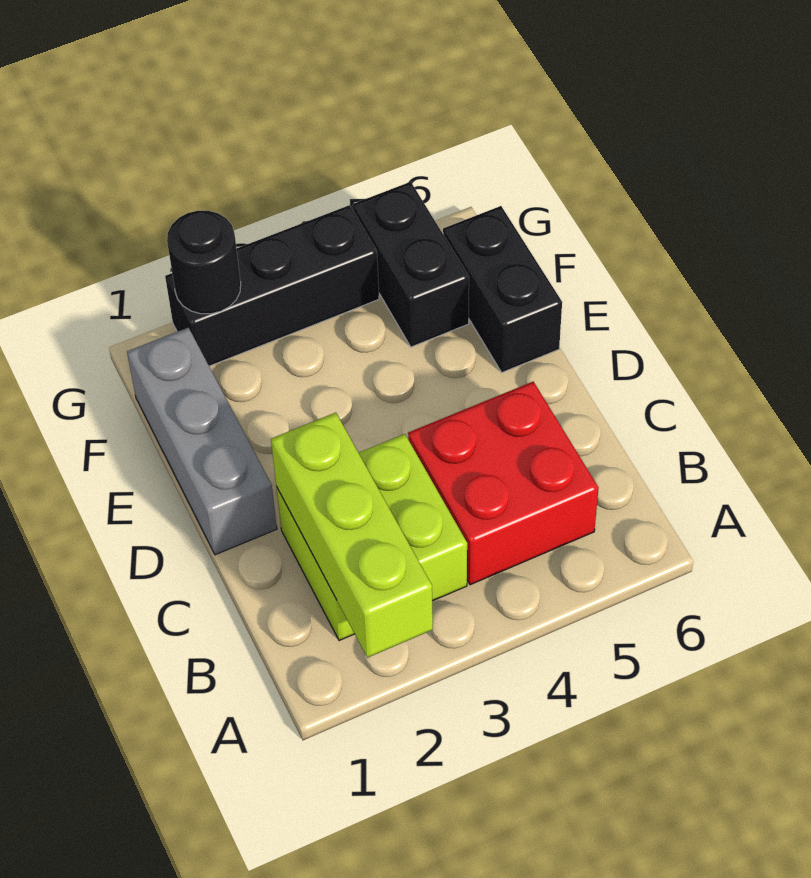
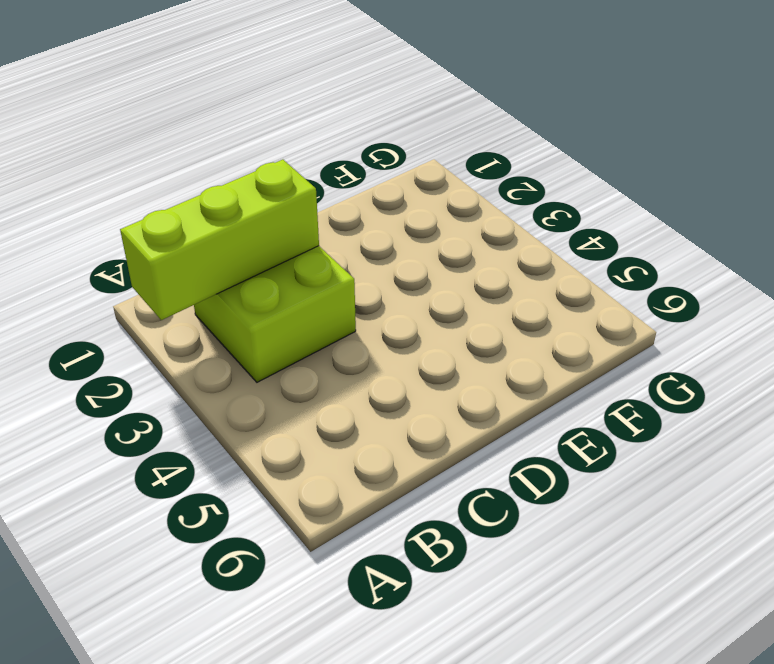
none -> red 2x2 brick [408,382,598,585]
none -> grey 1x3 brick [127,328,277,555]

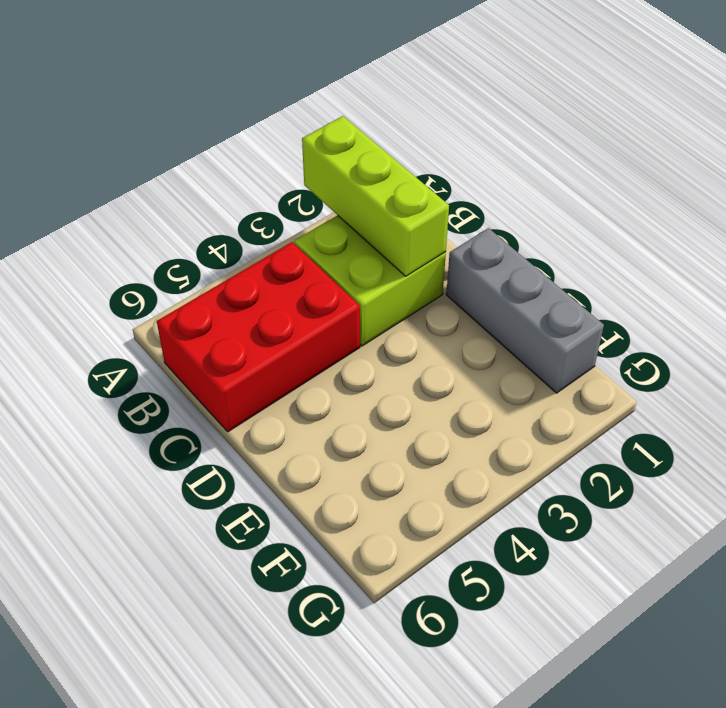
red 2x3 brick [157,242,360,432] -> red 2x2 brick [408,382,598,585]
none -> black 1x2 brick [443,206,562,372]
none -> black 1x2 brick [353,182,469,347]

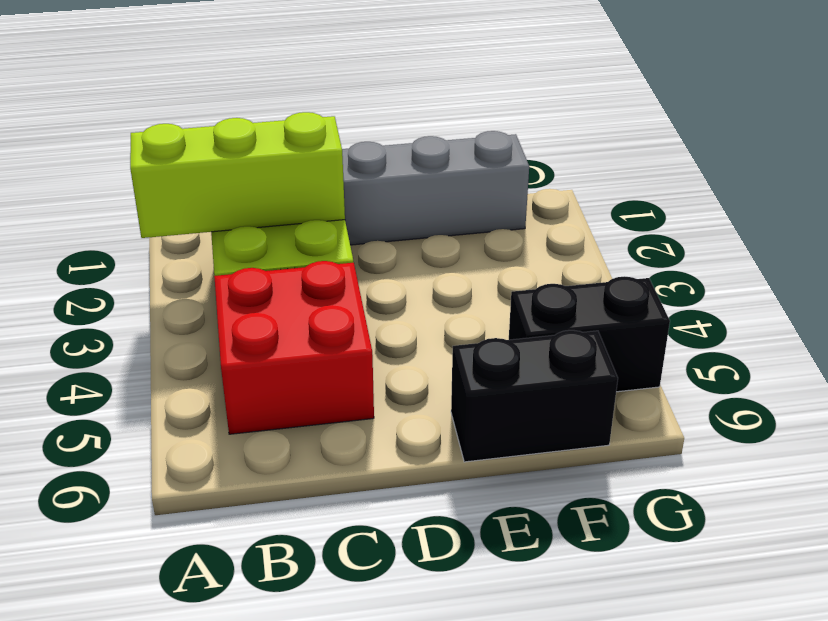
none -> black 1x3 brick [165,205,379,366]
none -> black 1x1 round brick [167,211,241,314]

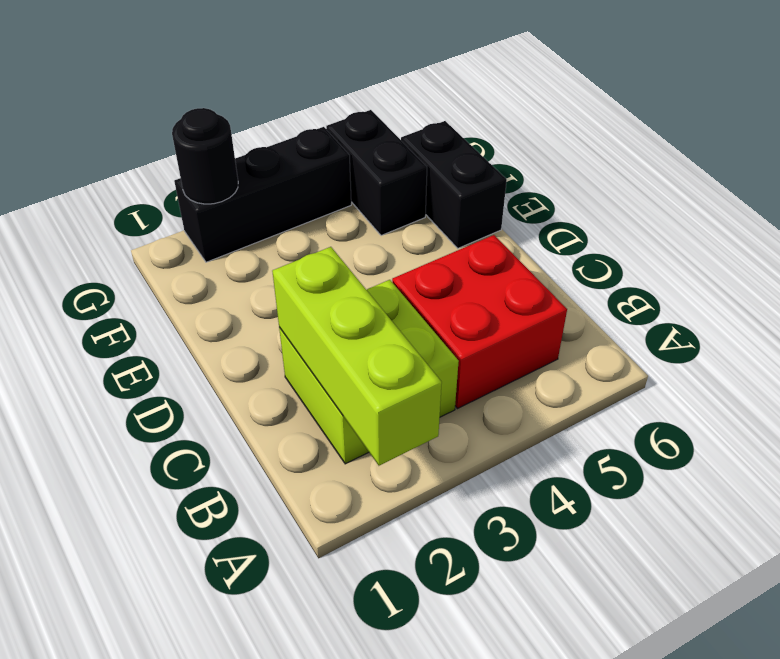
none -> grey 1x3 brick [127,328,277,555]

